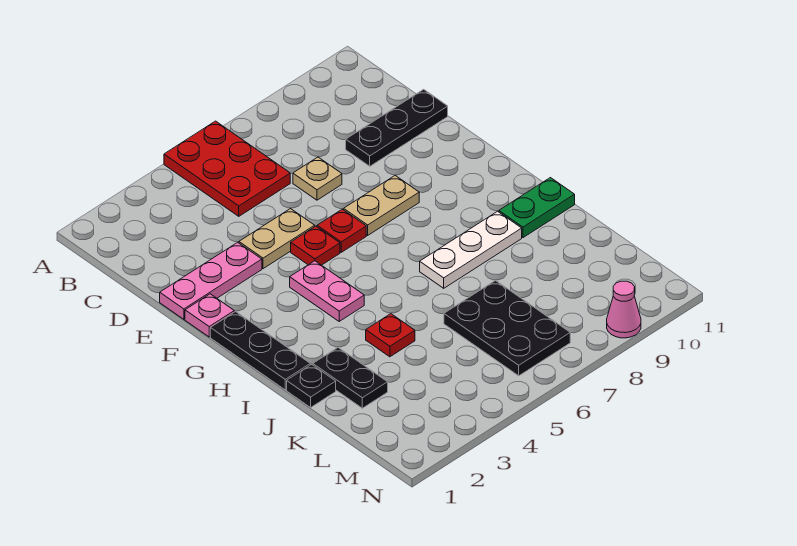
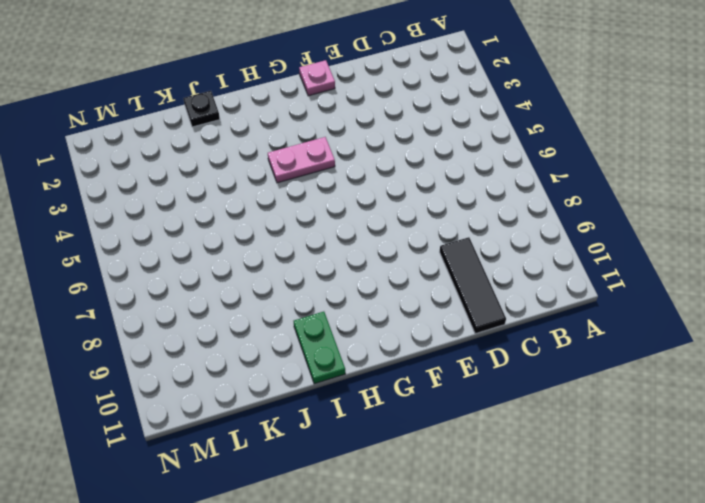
black 1x3 tile [440,237,506,334] -> black 1x3 plate [346,89,448,166]
none -> red 2x3 plate [164,121,290,216]
none -> tan 1x1 plate [293,157,342,200]
none -> pink 1x3 plate [160,242,262,319]

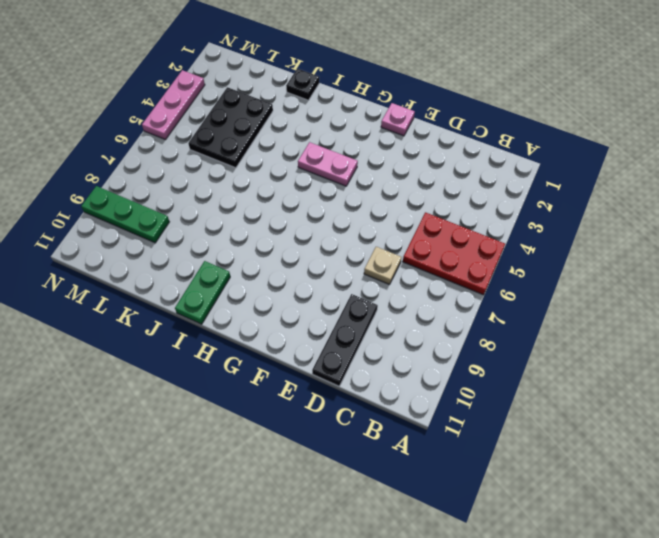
black 2x3 plate [188,87,273,168] -> black 2x3 plate turned to [444,281,570,376]
green 1x3 plate [81,186,169,243] -> pink 1x1 cone [607,281,641,338]
pink 1x3 plate [142,70,205,140] -> pink 1x3 plate moved to [160,242,262,319]
none -> tan 1x2 plate [239,209,315,269]
none -> red 1x1 plate [291,226,340,265]
none -> red 1x1 plate [317,209,366,252]

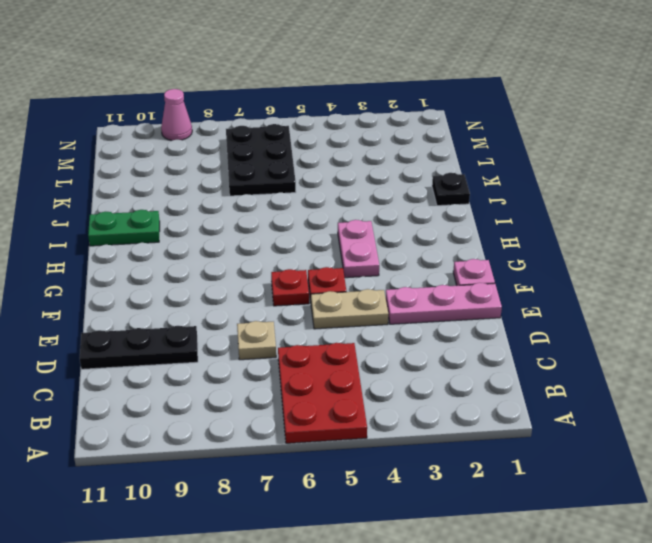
none -> tan 1x2 plate [344,176,419,235]
none -> black 1x3 plate [210,312,310,390]
none -> white 1x3 plate [420,211,522,288]

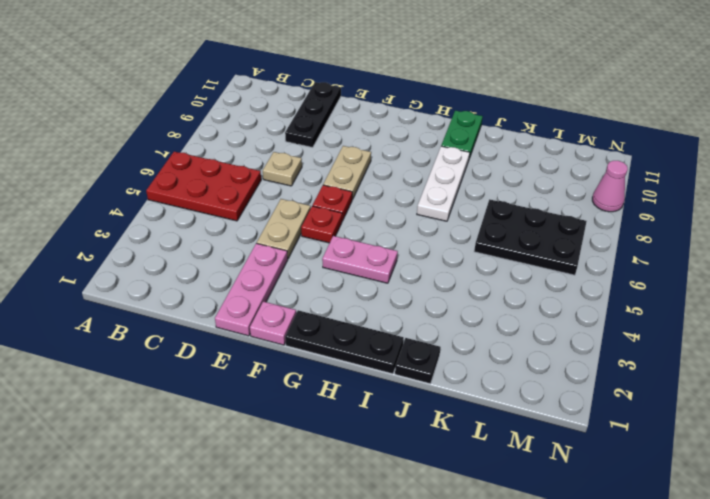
none -> black 1x2 plate [313,348,388,408]
none -> red 1x1 plate [366,314,415,357]

